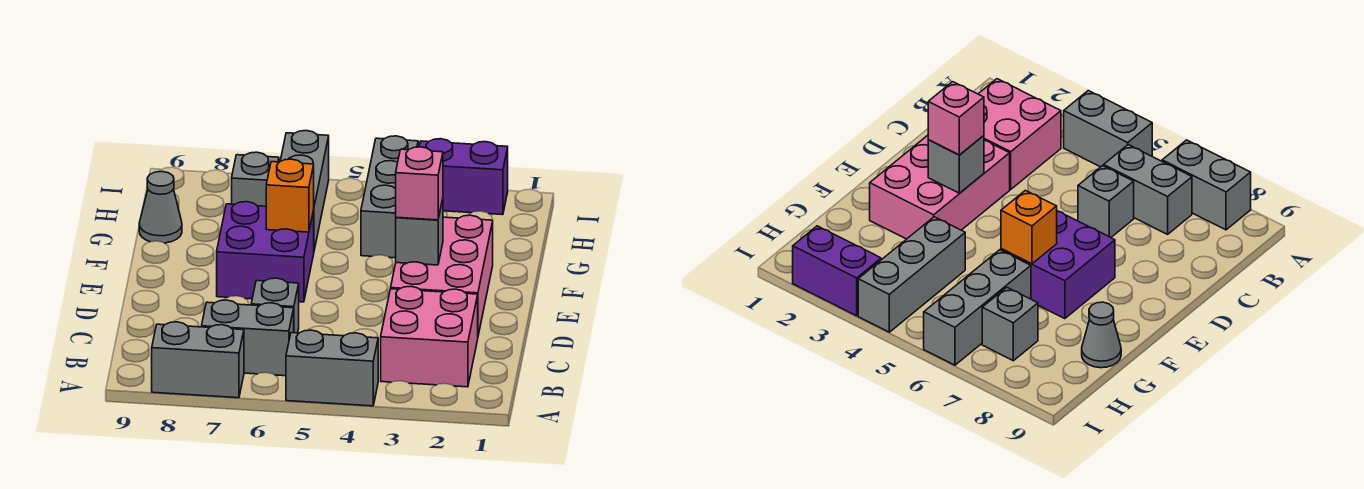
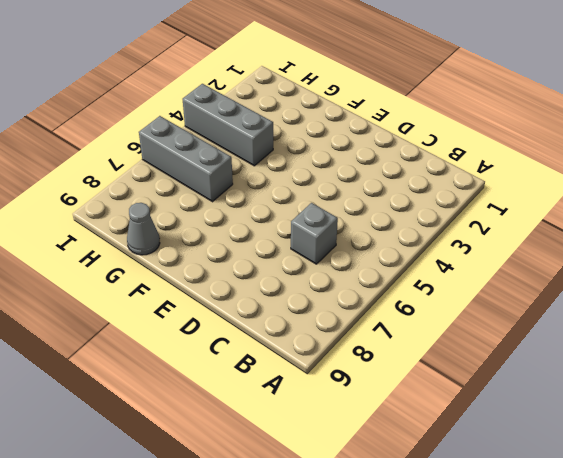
none -> grey 1x2 brick [286,330,378,406]
none -> grey 1x2 brick [152,322,244,398]
none -> pink 2x2 brick [381,286,478,387]

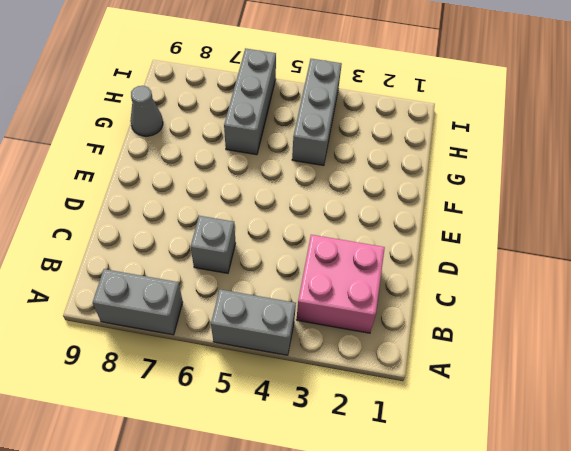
none -> grey 1x2 brick [202,300,294,376]
none -> pink 2x3 brick [391,215,493,335]
none -> purple 2x2 brick [217,202,314,302]

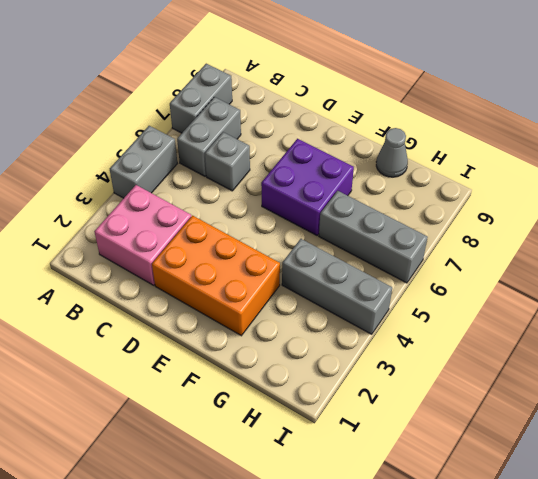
orange 2x3 brick [152,216,280,336] -> pink 2x3 brick [391,215,493,335]
none -> grey 1x1 brick [232,152,279,206]
none -> purple 1x2 brick [419,139,508,215]
none -> grey 1x1 brick [396,199,443,265]

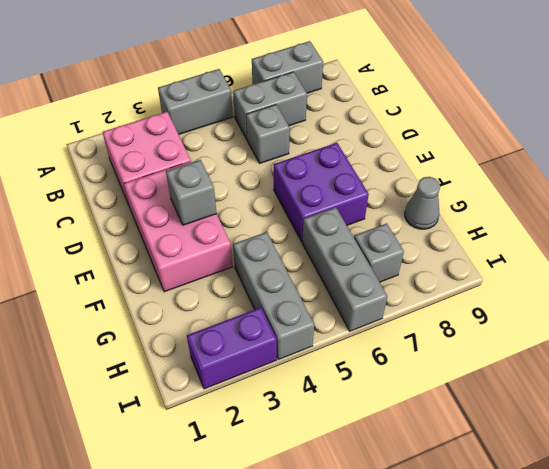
none -> orange 1x1 brick [266,159,314,232]
none -> pink 1x1 brick [396,147,443,220]

